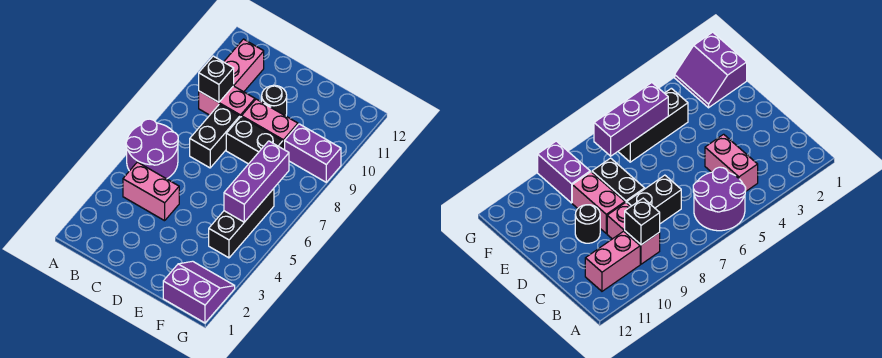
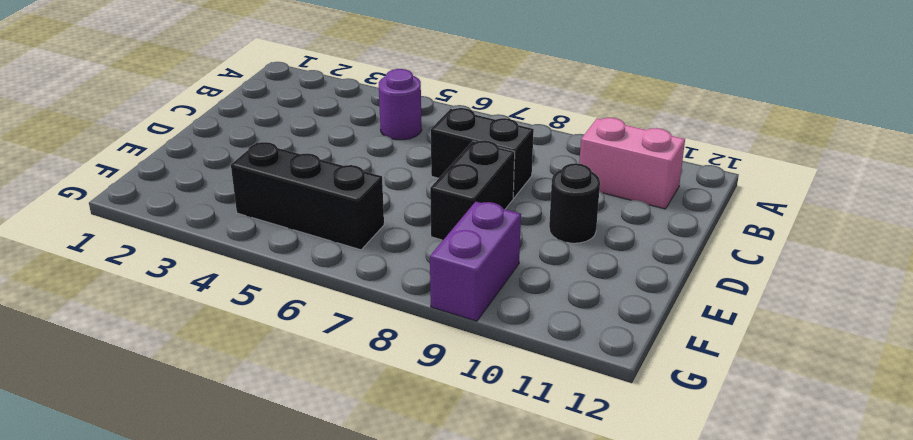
purple 1x1 round brick [379,69,422,140] -> purple 2x2 round brick [126,119,178,179]
none -> pink 1x2 brick [123,162,179,221]
none -> pink 1x2 brick [199,86,255,117]
none -> pink 1x2 brick [242,99,298,150]

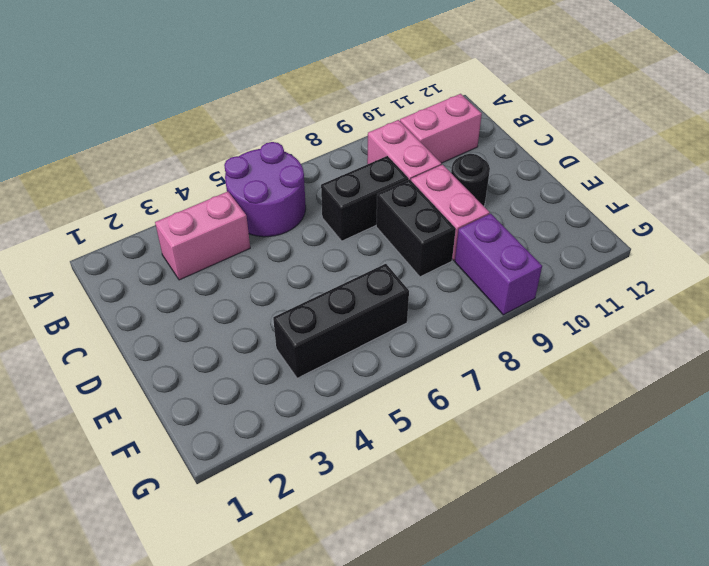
pink 1x2 brick [155,192,250,280] -> pink 1x2 brick turned to [123,162,179,221]
none -> purple 2x2 slope [163,261,235,323]
none -> black 1x1 brick [199,56,234,102]
none -> purple 1x3 brick [224,141,289,222]

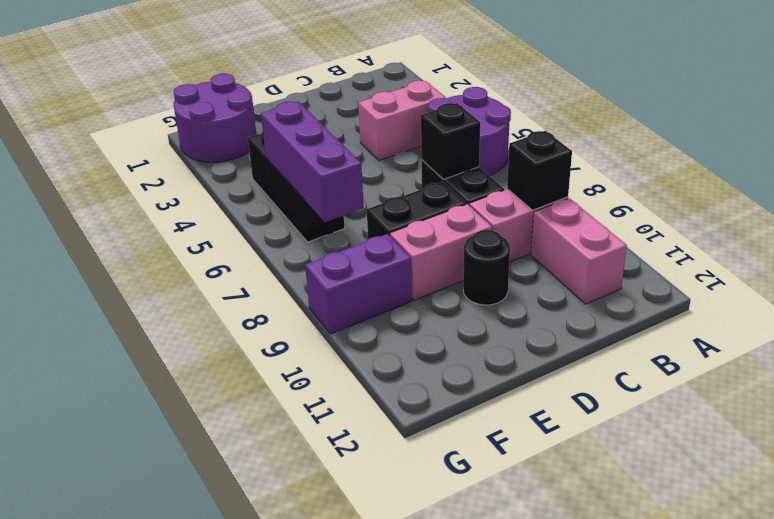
black 1x1 brick [421,103,480,179] -> none
purple 2x2 round brick [174,73,256,162] -> purple 2x2 slope [163,261,235,323]

